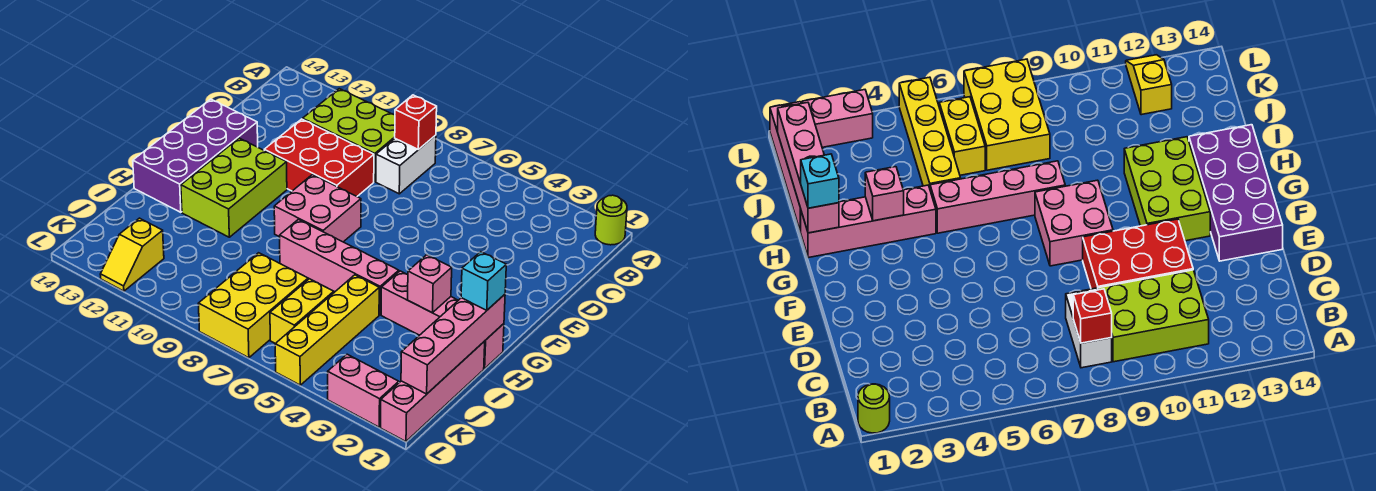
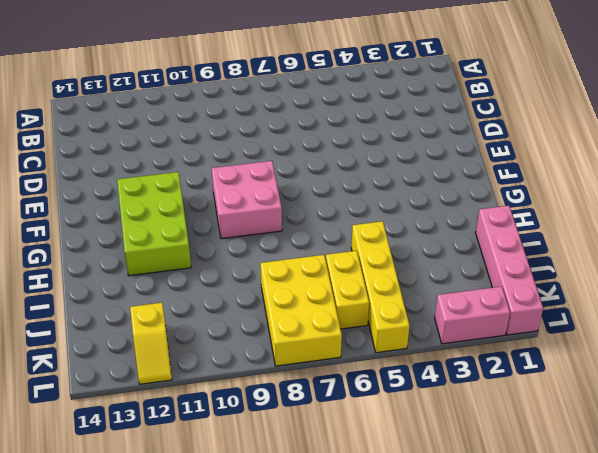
none -> lime 1x1 round brick [595,195,627,245]
none -> white 1x2 brick [376,135,436,194]
none -> lime 2x3 brick [303,89,395,182]

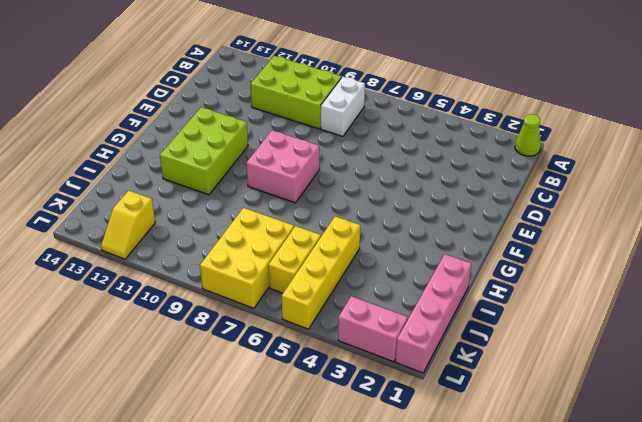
lime 1x1 cone [515,114,541,156] -> lime 1x1 round brick [595,195,627,245]
none -> red 2x3 brick [264,119,374,196]
none -> purple 2x4 brick [133,99,258,212]
none -> pink 1x4 brick [381,271,504,369]

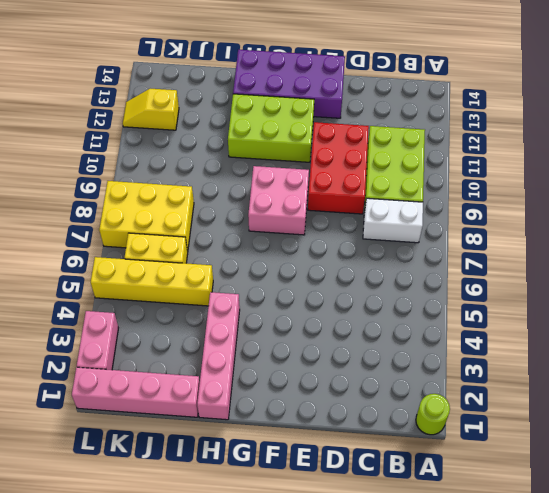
none -> pink 1x4 brick [280,219,399,315]
none -> red 1x1 brick [395,95,437,150]
none -> pink 1x4 brick [401,294,505,394]

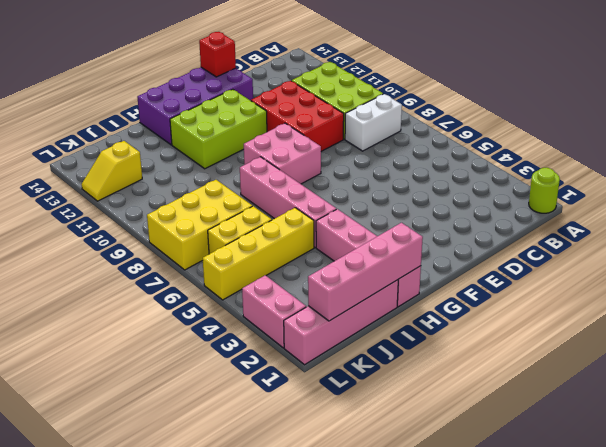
red 1x1 brick [199,32,236,77] -> red 1x1 brick moved to [395,95,437,150]
none -> pink 1x1 brick [408,255,452,313]
none -> cyan 1x1 brick [461,252,506,310]

